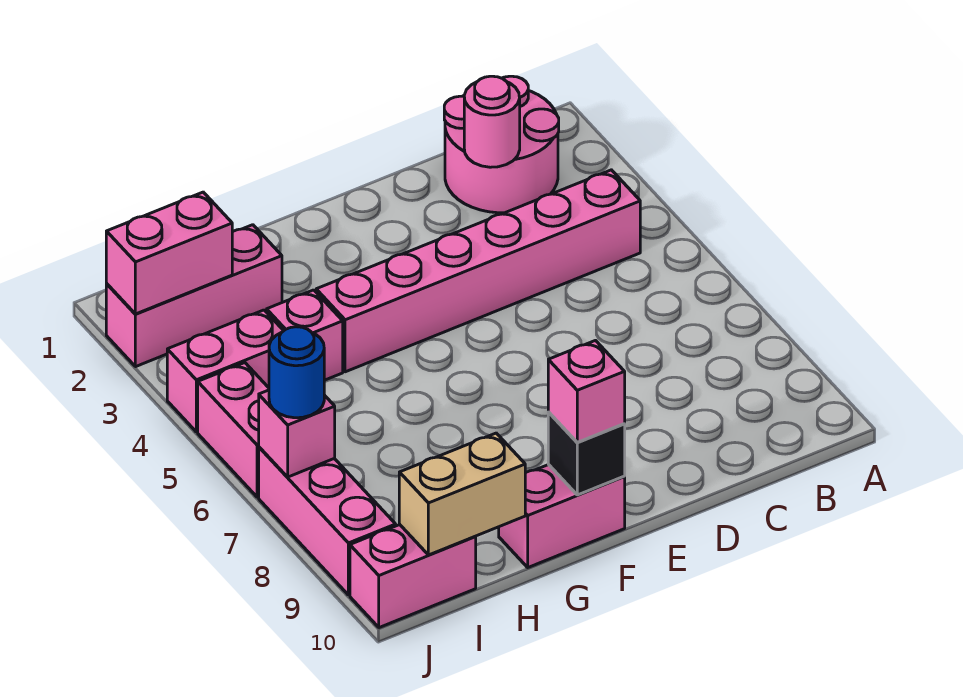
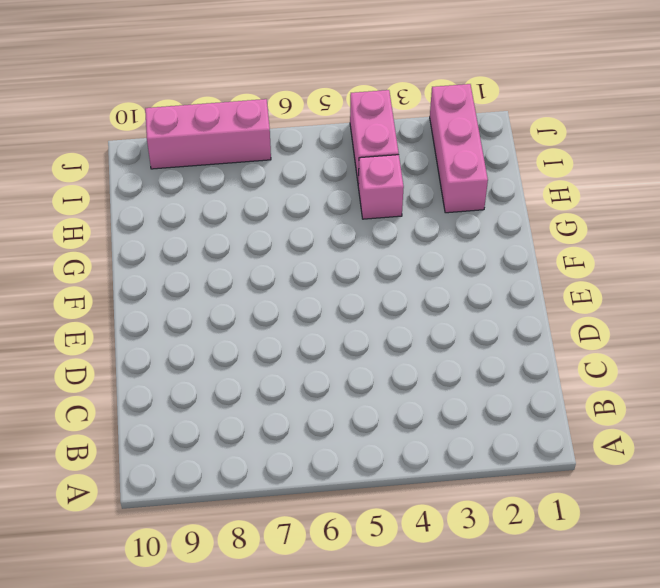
none -> pink 2x2 round brick [444,76,559,213]
none -> pink 1x6 brick [316,170,640,372]
none -> pink 1x2 brick [499,465,625,567]

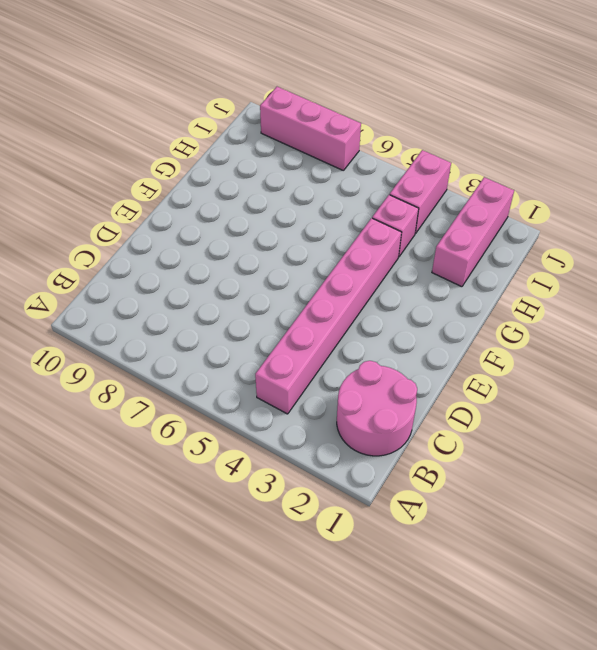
none -> pink 1x2 brick [499,465,625,567]
none -> pink 1x2 brick [350,525,476,628]
none -> pink 1x2 brick [198,363,269,497]

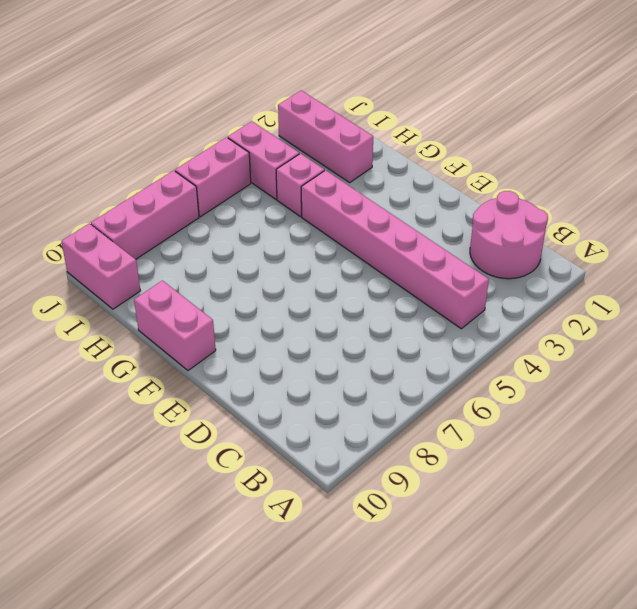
none -> pink 1x1 round brick [464,76,520,167]
none -> black 1x1 brick [548,412,625,495]
none -> tan 1x2 brick [399,433,525,555]

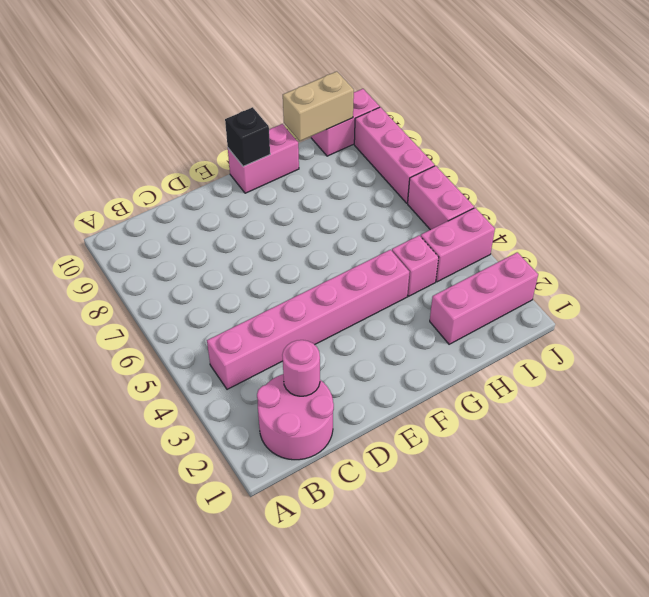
none -> pink 1x2 brick [106,192,232,314]
none -> pink 1x1 brick [259,390,335,477]
none -> pink 1x1 brick [548,341,625,442]

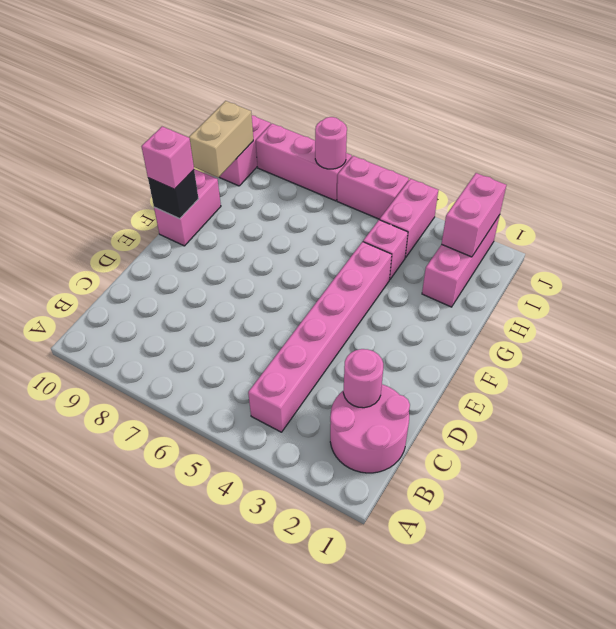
pink 1x1 round brick [315,117,347,169] -> pink 1x1 brick [259,390,335,477]
none -> blue 1x1 round brick [269,327,324,418]

